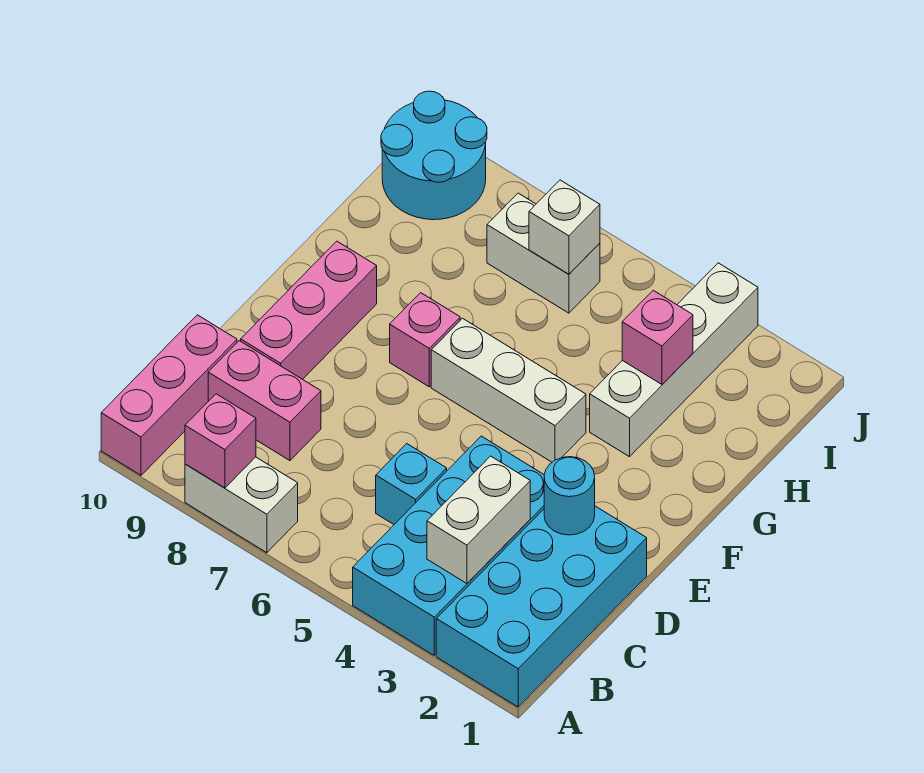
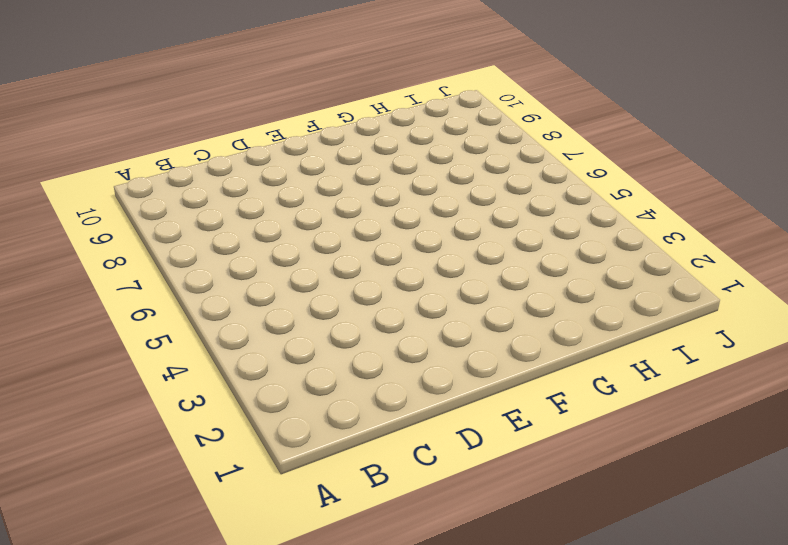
none -> cyan 2x4 brick [436,506,647,707]
none -> cyan 2x4 brick [353,436,544,655]
none -> white 1x2 brick [185,457,298,553]

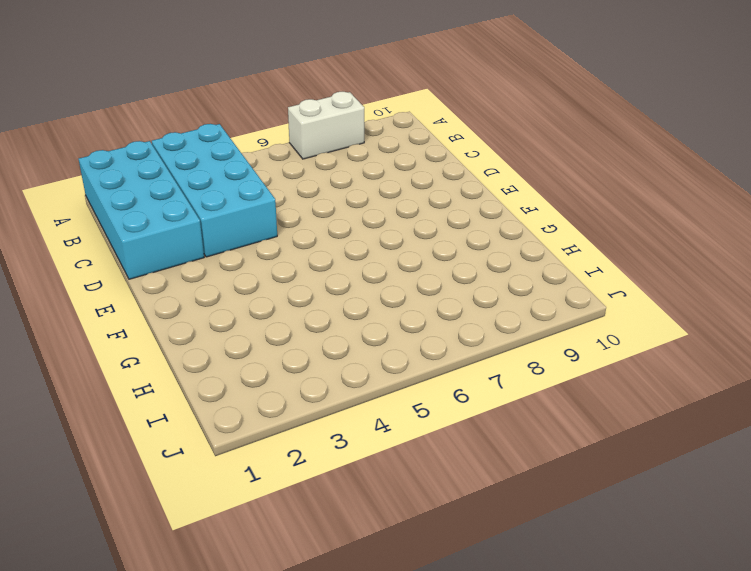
none -> pink 1x3 brick [101,315,237,475]
none -> cyan 1x1 brick [376,444,447,524]
none -> pink 1x2 brick [208,341,321,461]

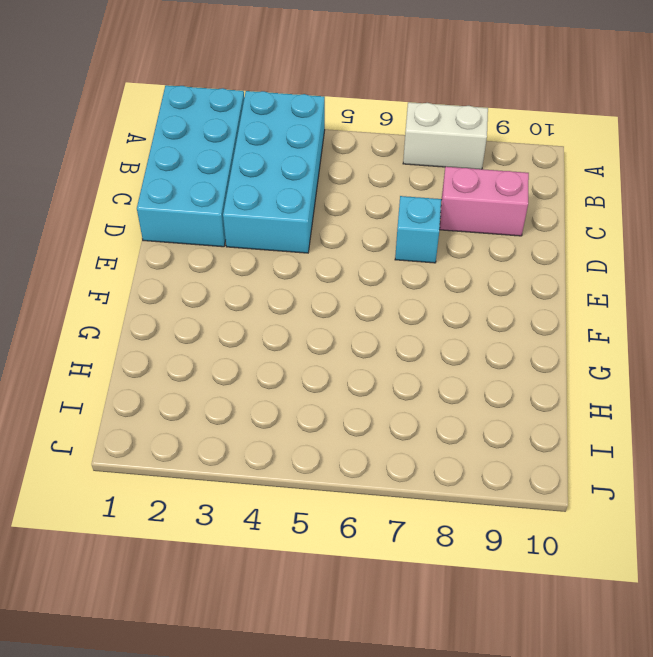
cyan 1x1 brick [395,196,441,263] -> cyan 1x1 brick moved to [376,444,447,524]
none -> pink 1x3 brick [101,315,237,475]
none -> pink 1x3 brick [241,241,377,379]
none -> white 1x3 brick [431,318,586,462]

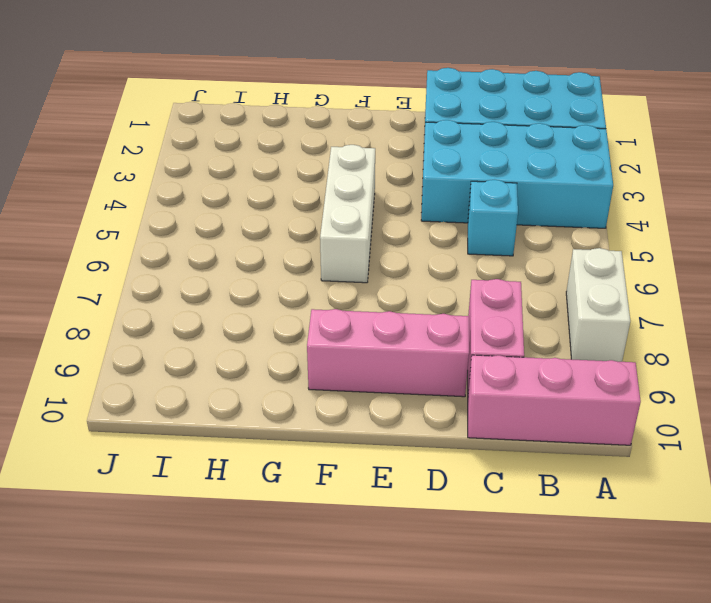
none -> pink 1x1 brick [390,293,460,387]
none -> white 1x4 brick [590,263,758,457]
none -> white 1x2 brick [487,193,600,313]

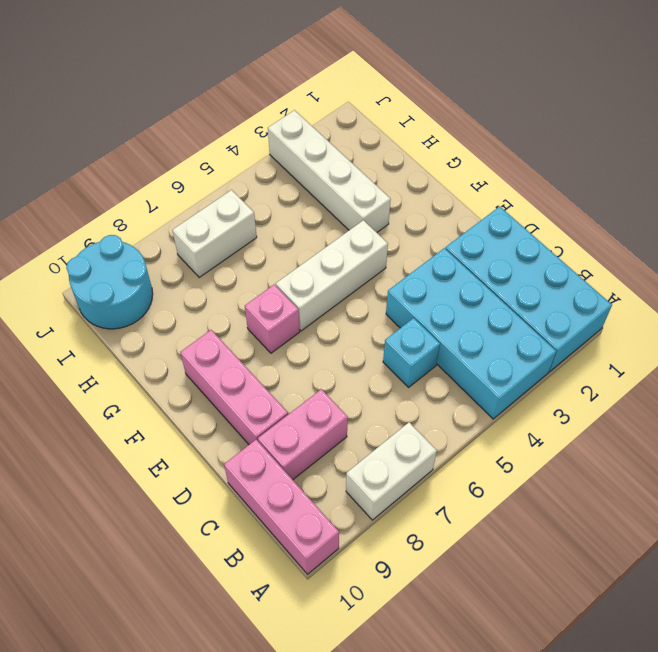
none -> pink 1x1 brick [185,394,256,488]
none -> white 1x2 brick [427,456,530,583]
none -> cyan 1x1 round brick [544,457,595,535]

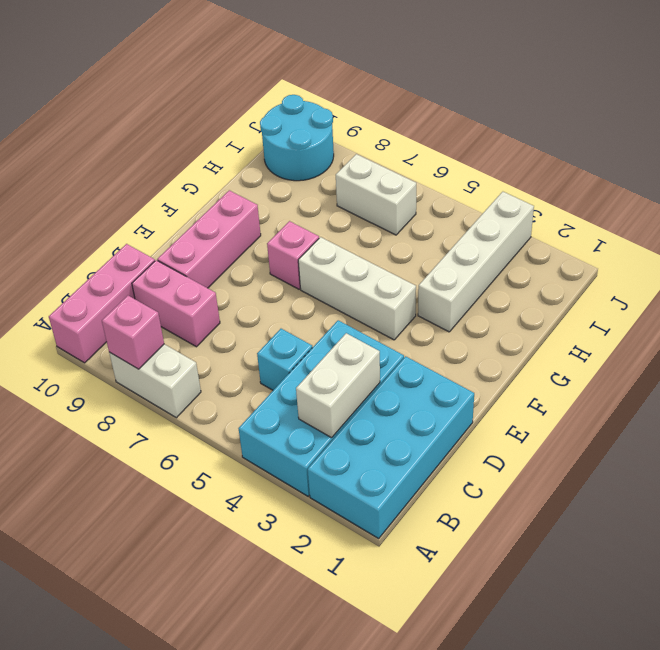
none -> cyan 1x1 round brick [544,457,595,535]
none -> pink 1x1 brick [622,290,693,384]
none -> white 1x1 brick [529,180,600,274]

